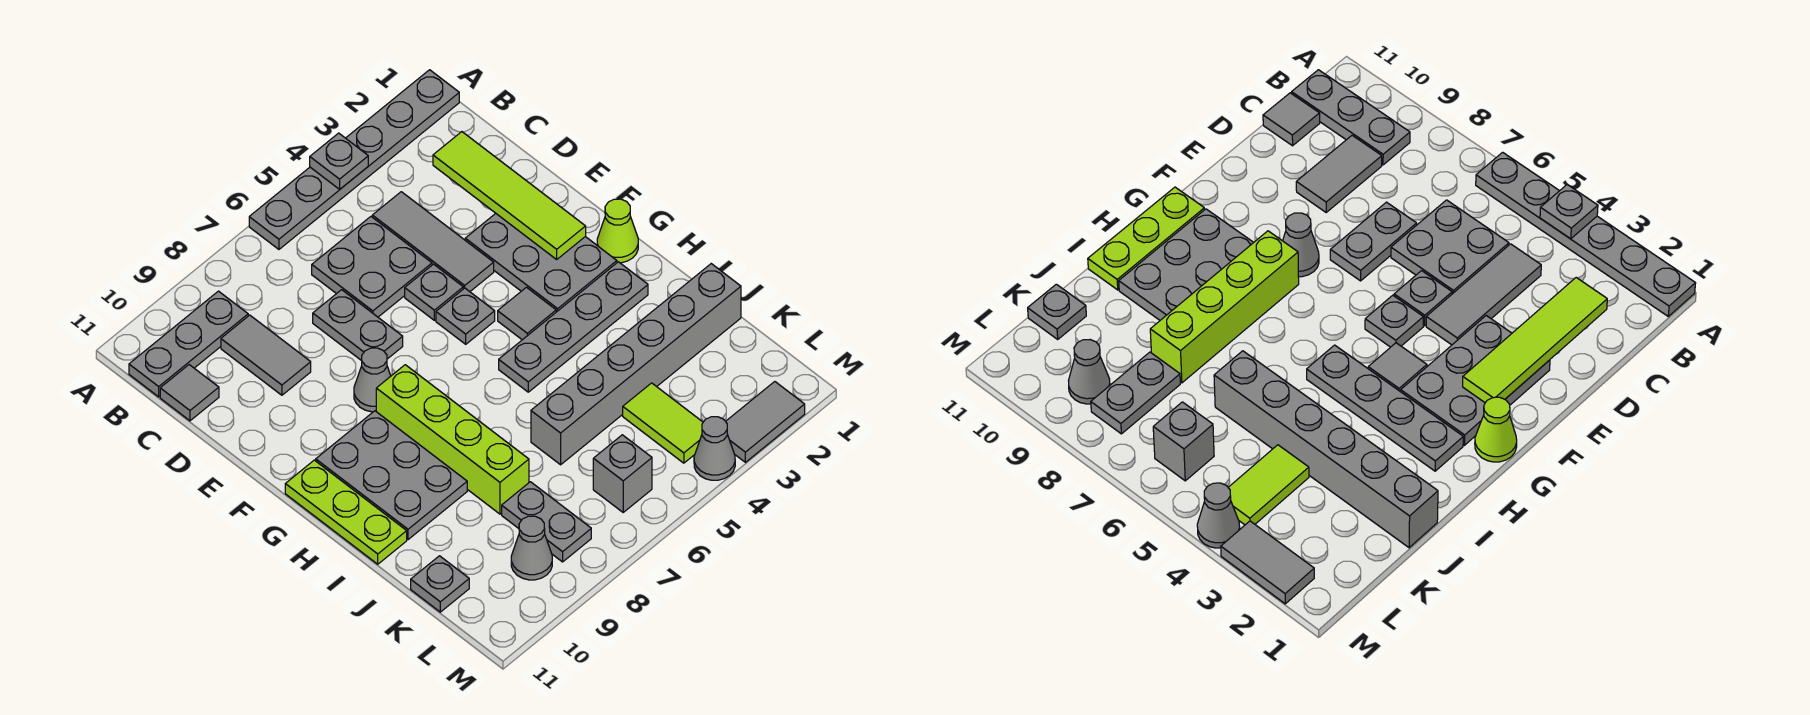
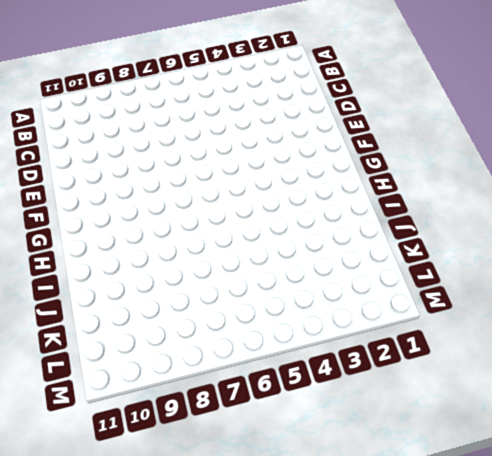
none -> grey 1x6 plate [249,70,459,249]
none -> grey 1x3 plate [129,291,248,397]
none -> grey 1x3 tile [372,192,494,292]

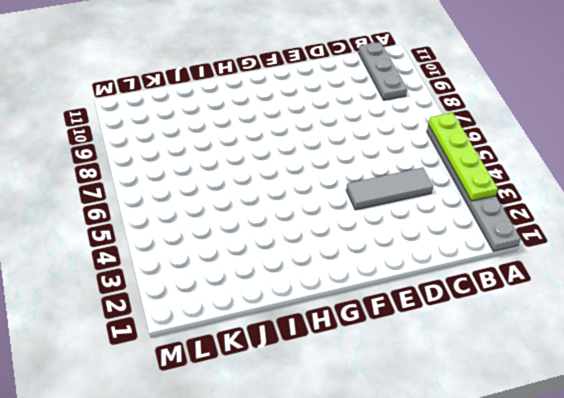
lime 1x4 plate [428,113,498,201] -> grey 1x1 plate [310,133,368,189]
none -> grey 2x2 plate [312,217,432,317]
none -> grey 1x2 tile [221,315,311,395]
none -> grey 1x1 tile [160,365,219,421]

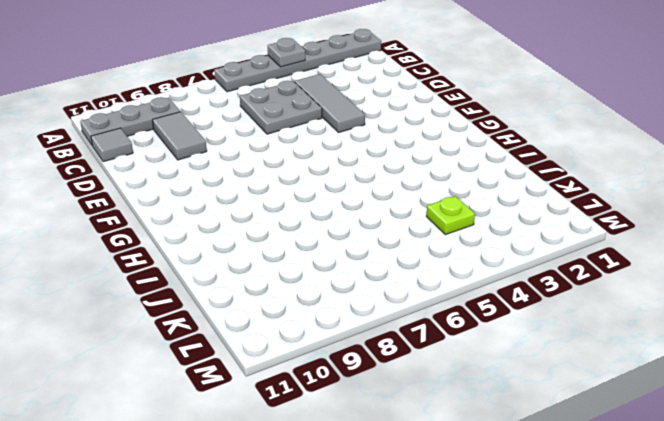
lime 1x1 plate [427,196,475,235] -> lime 1x2 tile [623,383,703,463]
none -> grey 1x2 plate [313,290,403,361]
none -> grey 2x3 plate [465,214,617,312]
none -> grey 1x1 plate [405,264,463,320]

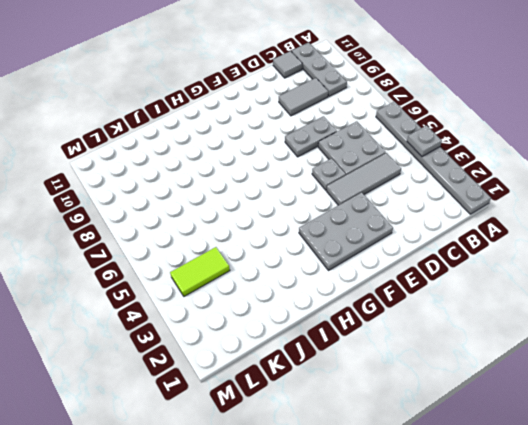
none -> grey 1x1 plate [436,288,495,344]
none -> grey 1x1 cone [354,348,391,412]
none -> lime 1x1 cone [597,199,638,263]

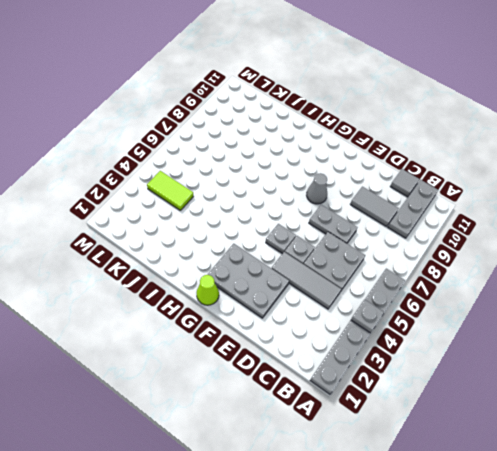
none -> grey 1x1 tile [498,287,556,340]
none -> lime 1x4 brick [376,365,529,514]
none -> grey 2x3 plate [316,411,467,540]

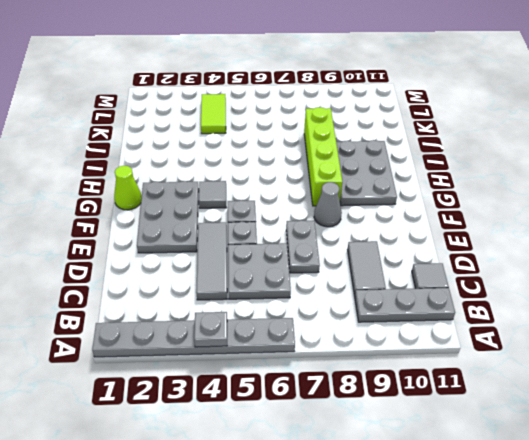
none -> lime 1x3 plate [285,460,407,564]
none -> grey 1x4 plate [499,262,648,392]
none -> grey 1x6 brick [531,264,741,465]

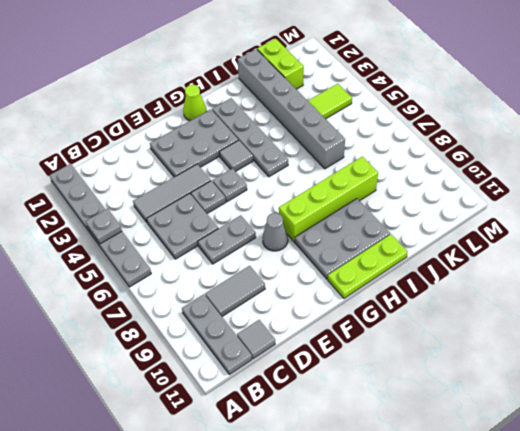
lime 1x2 brick [257,39,304,89] -> none
none -> grey 1x2 plate [502,482,591,562]
none -> grey 1x1 plate [411,556,469,612]
none -> grey 1x1 brick [593,435,652,512]

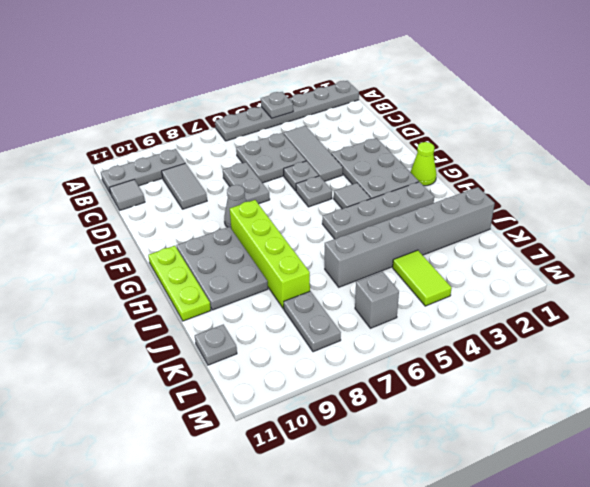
none -> grey 1x1 cone [511,516,552,580]
none -> grey 1x2 tile [726,382,805,462]
none -> grey 1x1 cone [694,417,735,480]

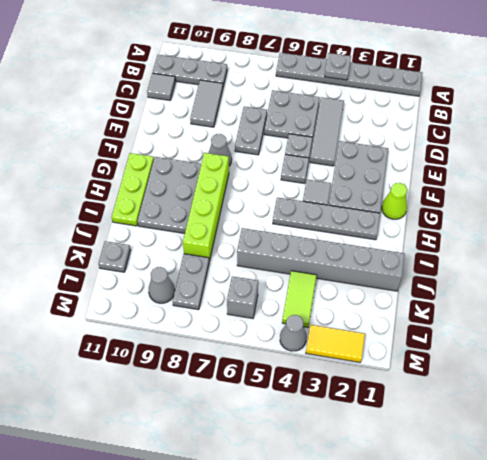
yellow 1x2 tile [306,325,365,362] -> grey 1x2 tile [726,382,805,462]
none -> lime 1x4 tile [433,132,586,259]

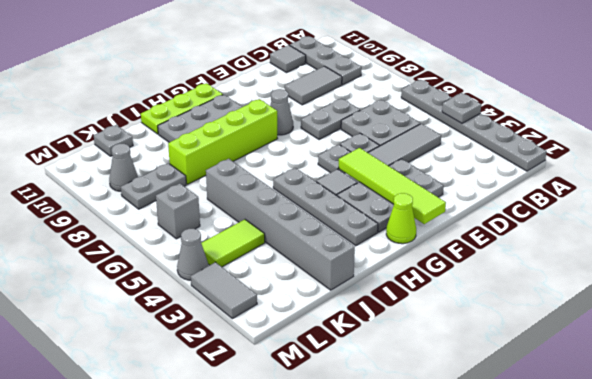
lime 1x4 tile [339,148,446,224] -> lime 1x4 tile turned to [433,132,586,259]

